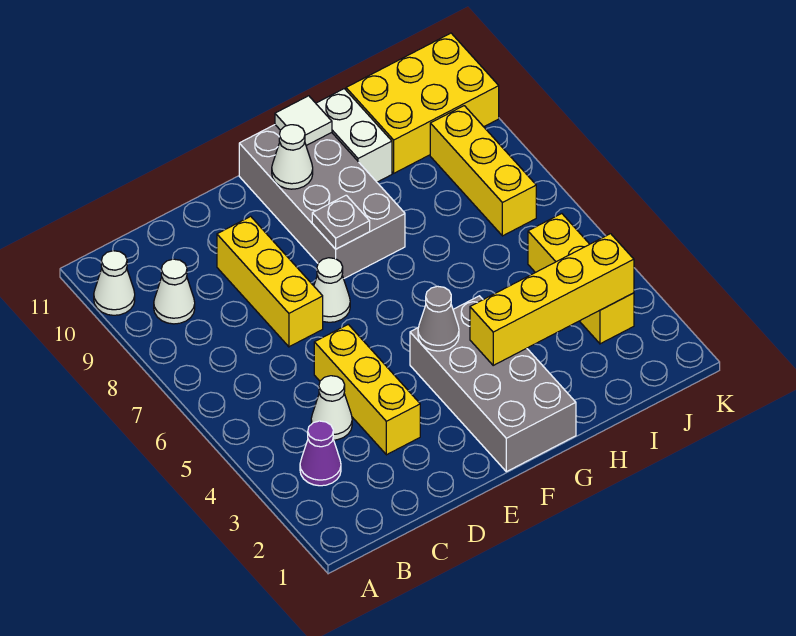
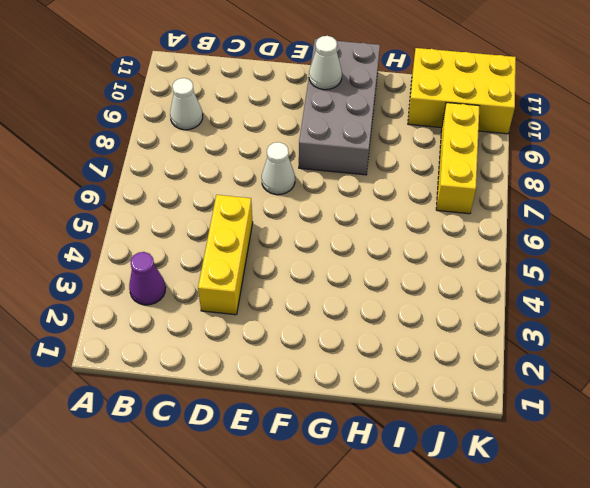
none -> white 1x1 cone [94,251,135,315]
none -> white 1x1 cone [311,376,352,440]
none -> yellow 1x3 brick [217,216,323,347]

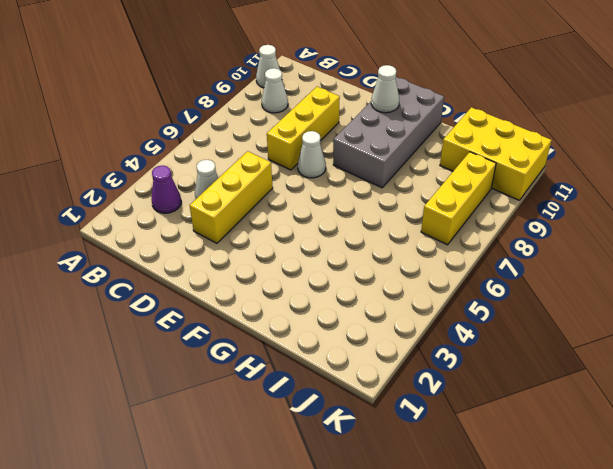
none -> grey 2x4 brick [410,296,576,472]
none -> white 1x2 brick [316,89,392,182]
none -> yellow 1x3 brick [528,214,634,344]

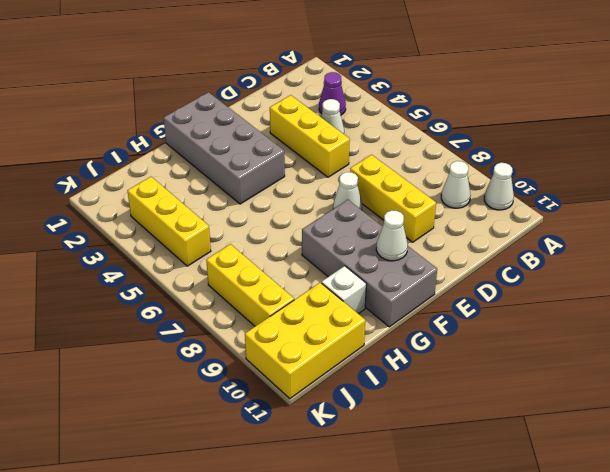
white 1x1 brick [322,266,366,314] -> white 1x2 brick [316,89,392,182]
none -> grey 1x1 cone [418,286,459,351]
none -> grey 1x1 plate [312,195,370,249]
none -> yellow 1x4 brick [470,234,634,365]

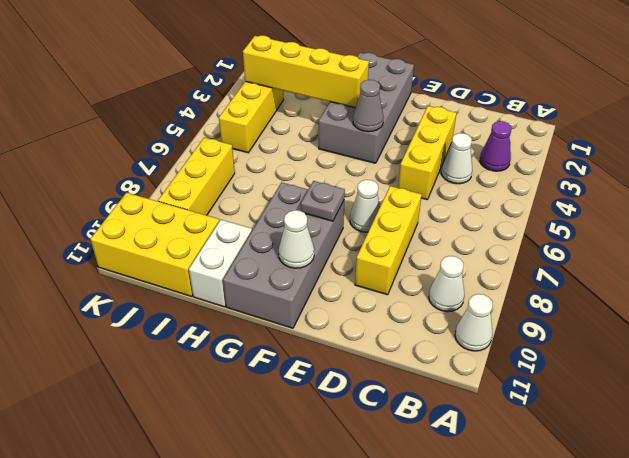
none -> white 1x1 tile [275,96,332,146]

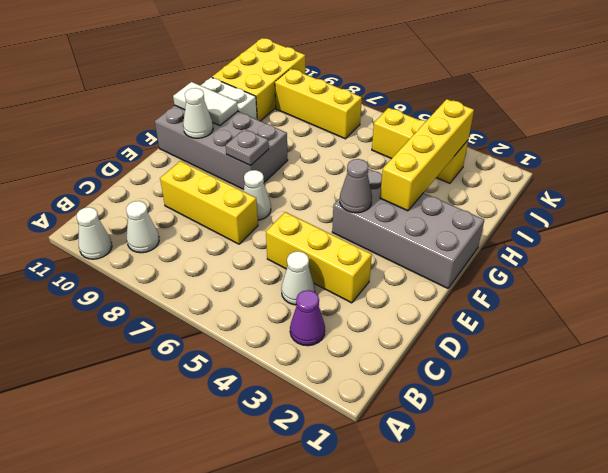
white 1x2 tile [173,82,238,126] -> white 1x1 tile [275,96,332,146]

